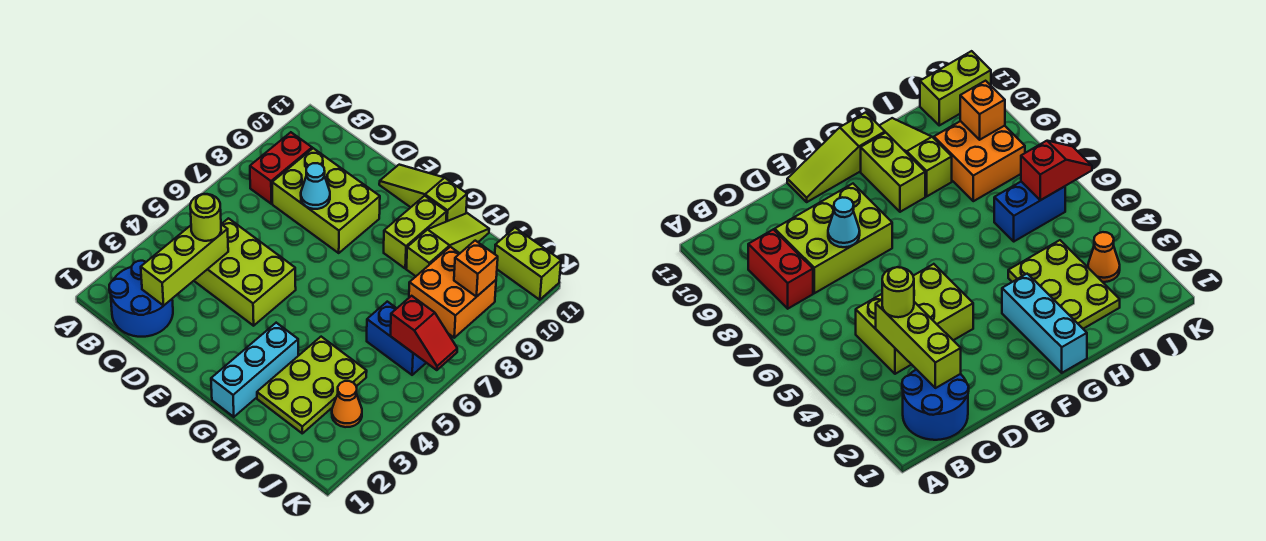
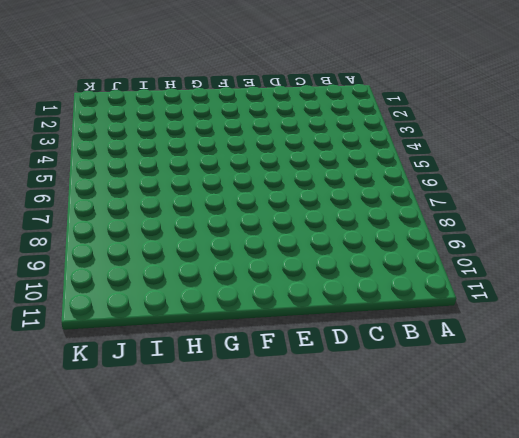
none -> blue 2x2 round brick [109,261,173,337]
none -> red 1x2 brick [250,132,312,204]
none -> lime 2x3 brick [194,218,296,326]

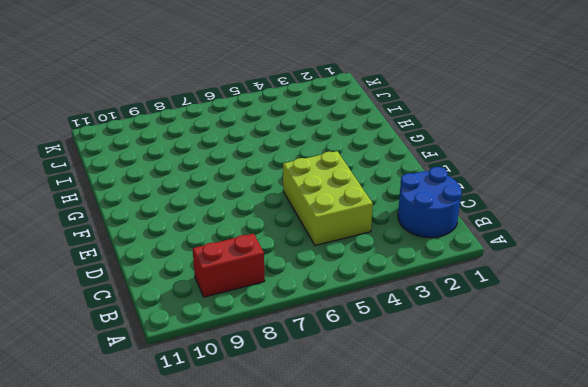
none -> lime 2x3 brick [272,148,380,253]
none -> lime 1x3 slope [379,165,467,221]
none -> cyan 1x3 brick [211,323,298,417]

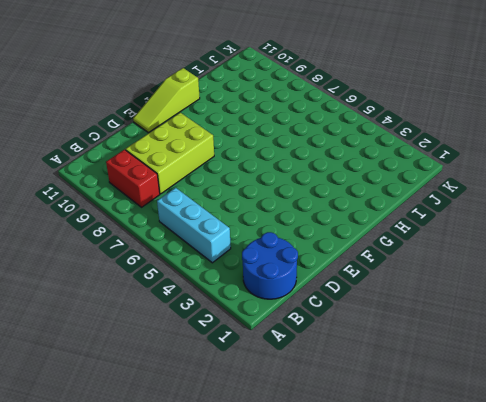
cyan 1x3 brick [157,188,231,263] -> cyan 1x3 brick moved to [211,323,298,417]
none -> lime 2x3 brick [194,218,296,326]
none -> lime 1x2 brick [384,196,447,268]
none -> lime 2x3 plate [257,337,367,433]

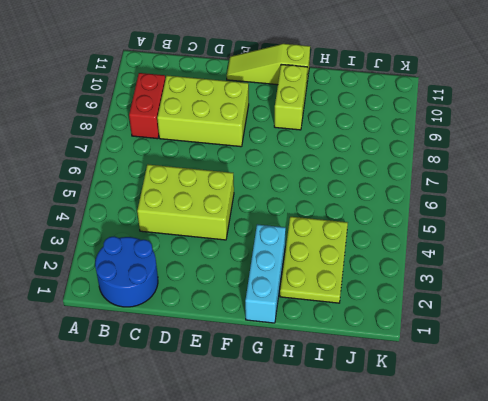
none -> lime 1x3 slope [406,213,489,276]
none -> blue 1x2 brick [367,302,426,375]
none -> orange 2x2 brick [409,247,496,338]

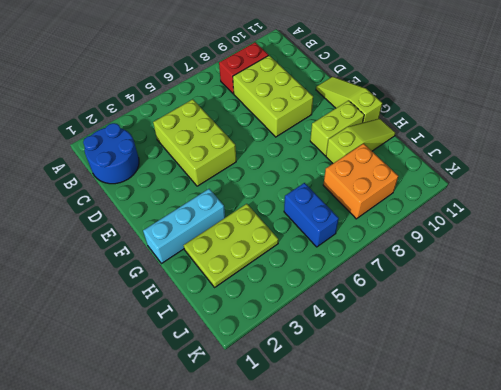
none -> orange 1x1 cone [332,381,362,427]
none -> lime 1x2 brick [495,228,561,300]
none -> lime 1x3 brick [141,224,228,306]

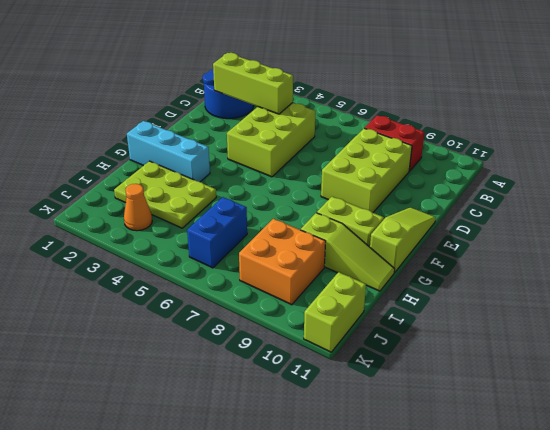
none -> cyan 1x1 cone [301,163,330,209]
none -> red 1x2 slope [391,296,457,370]
none -> orange 1x1 brick [454,241,498,297]

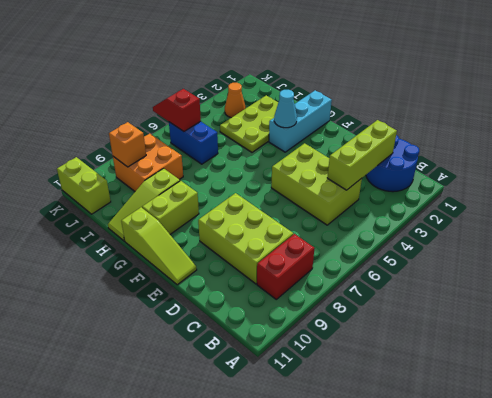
cyan 1x1 cone [274,90,297,128] -> cyan 1x1 cone moved to [301,163,330,209]
none -> lime 1x1 round brick [190,194,221,241]

